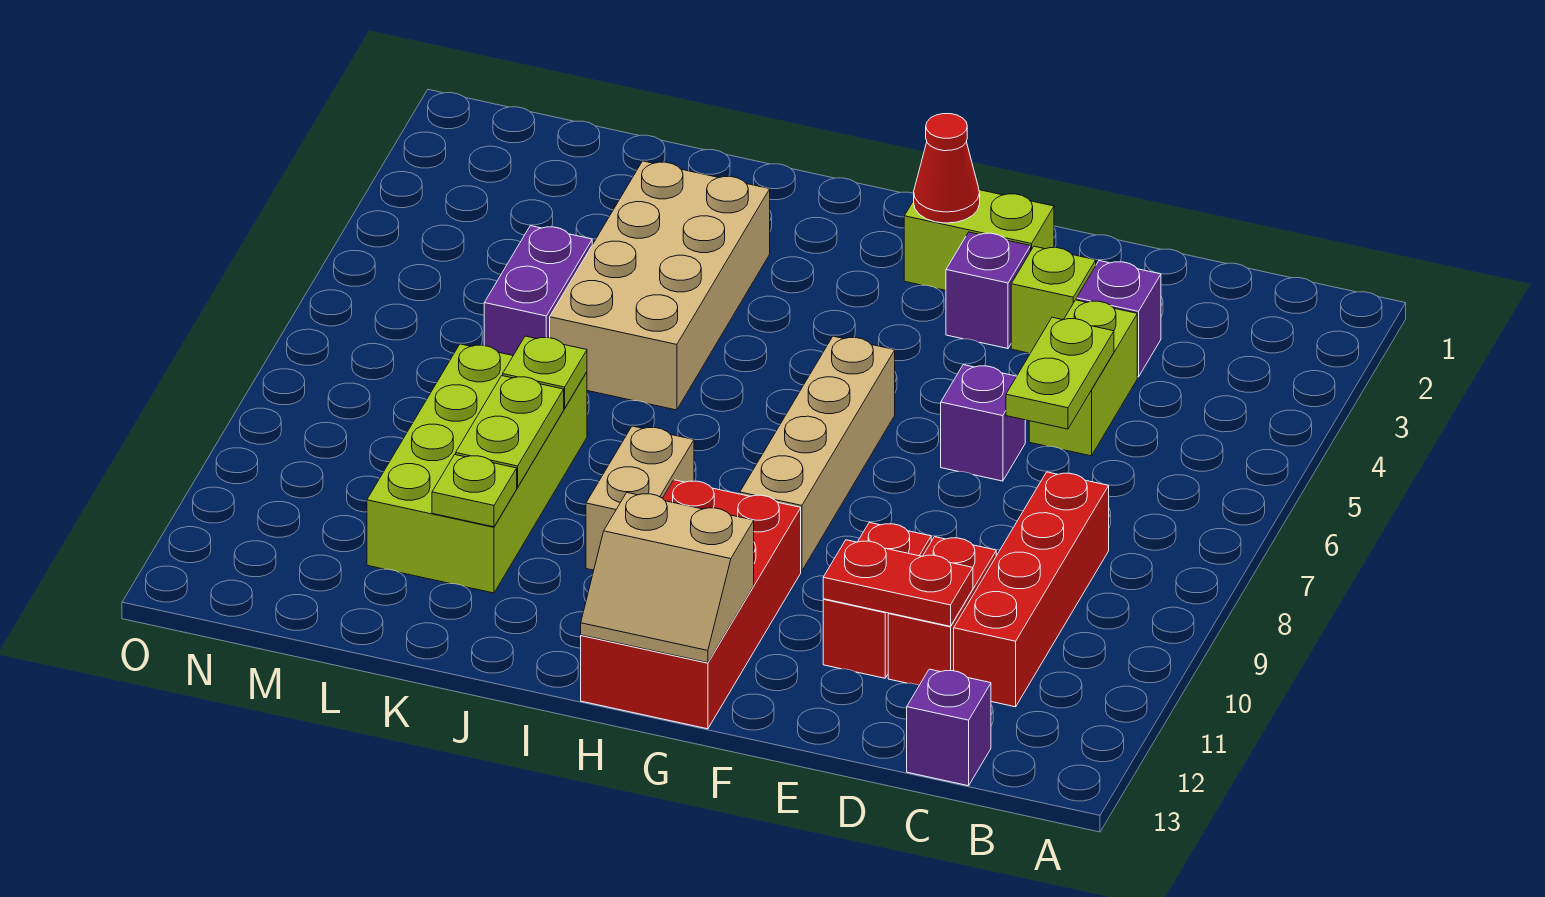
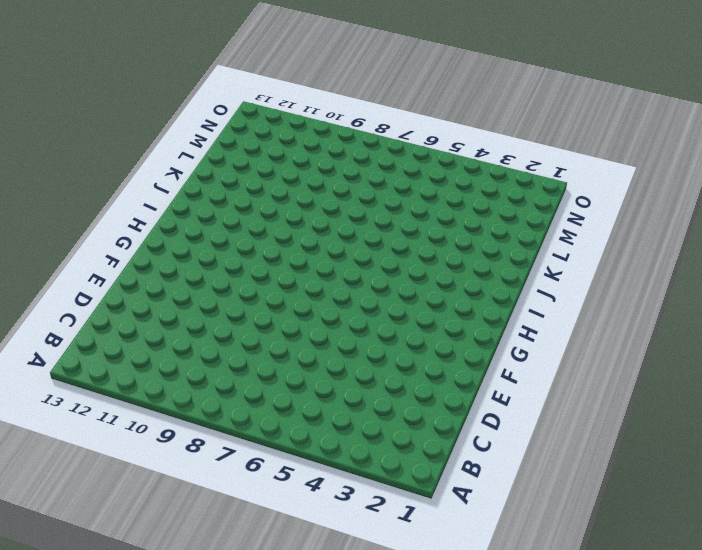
none -> red 1x4 brick [954,472,1109,707]
none -> purple 1x1 brick [907,669,991,786]
none -> purple 1x1 brick [1076,261,1161,377]

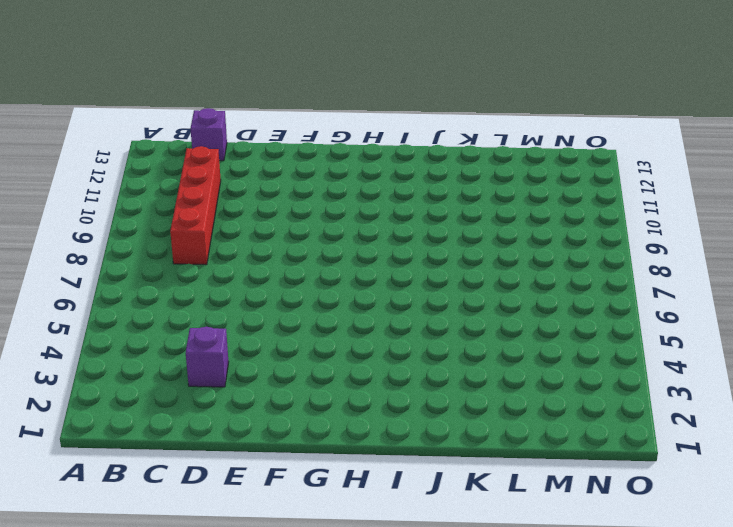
none -> lime 1x2 brick [1029,300,1137,456]
none -> red 1x2 brick [888,537,996,685]
none -> lime 1x1 brick [1011,246,1096,353]

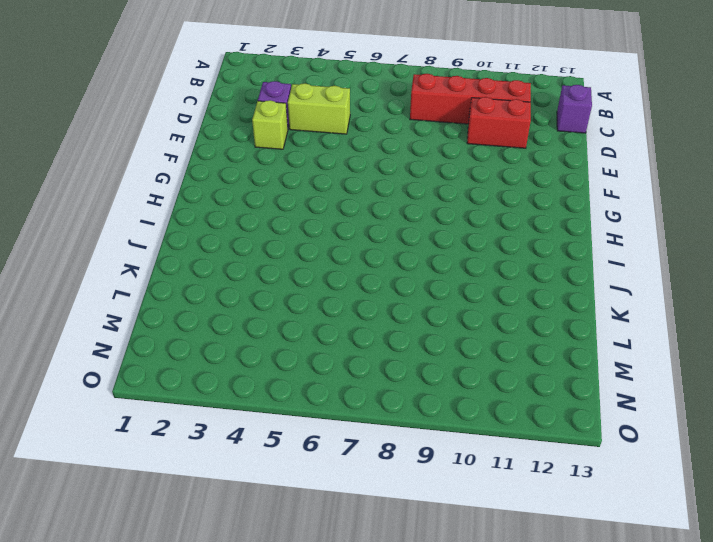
none -> purple 1x1 brick [941,365,1025,481]
none -> red 1x2 brick [823,522,931,678]
none -> lime 1x2 brick [904,190,1054,290]

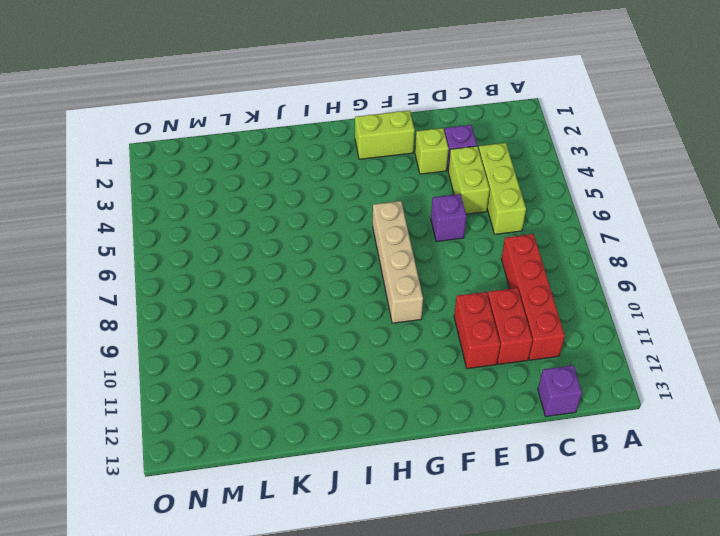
lime 1x3 brick [479,143,526,234] -> none
none -> purple 1x1 brick [946,232,1031,349]
none -> red 2x4 brick [581,480,801,729]
none -> tan 1x2 brick [586,426,694,570]

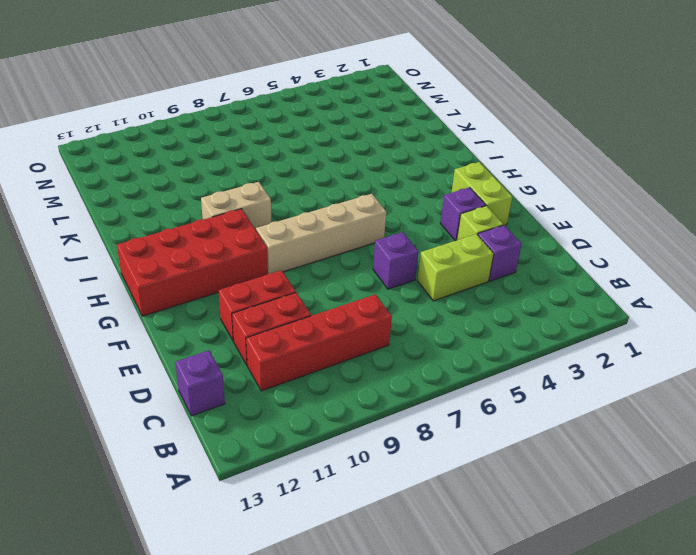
none -> tan 2x4 brick [550,161,770,410]
none -> lime 2x4 brick [367,344,587,593]
none -> purple 1x2 brick [484,226,592,355]

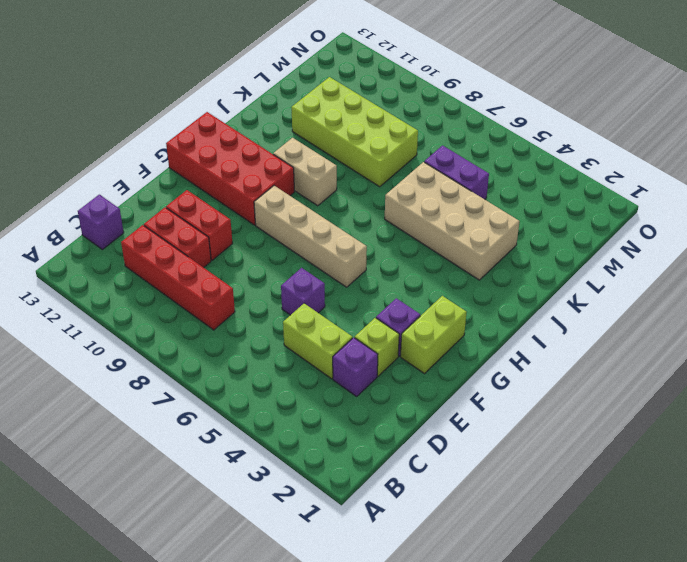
none -> lime 1x2 plate [1006,317,1114,429]
none -> red 1x2 plate [823,540,973,626]
none -> red 1x1 cone [914,114,980,223]

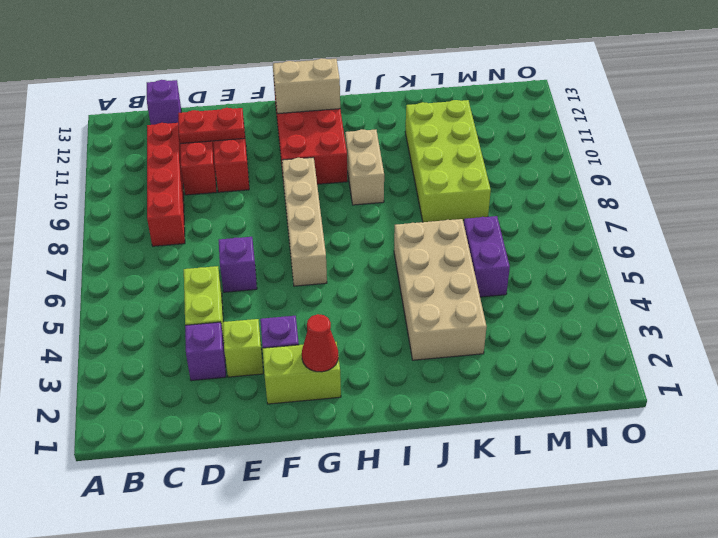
none -> lime 1x2 plate [1006,317,1114,429]
none -> lime 1x1 plate [503,336,587,408]
none -> lime 1x2 plate [456,376,564,487]

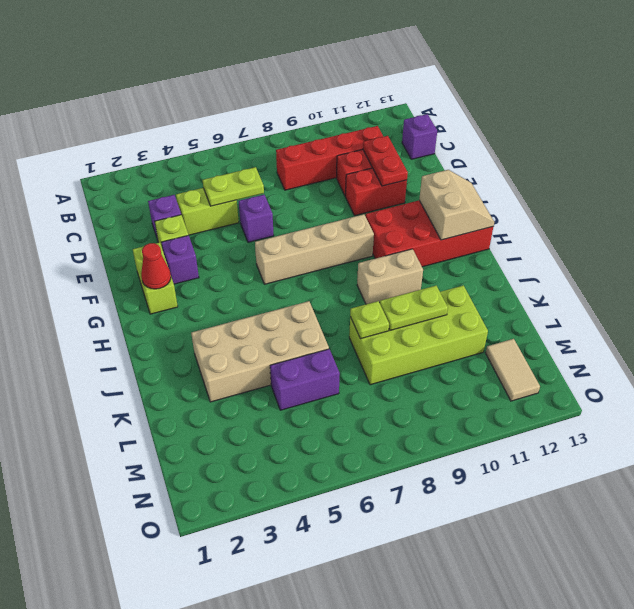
tan 1x2 tile [486,339,540,401] -> none
none -> lime 1x1 plate [432,455,517,527]

